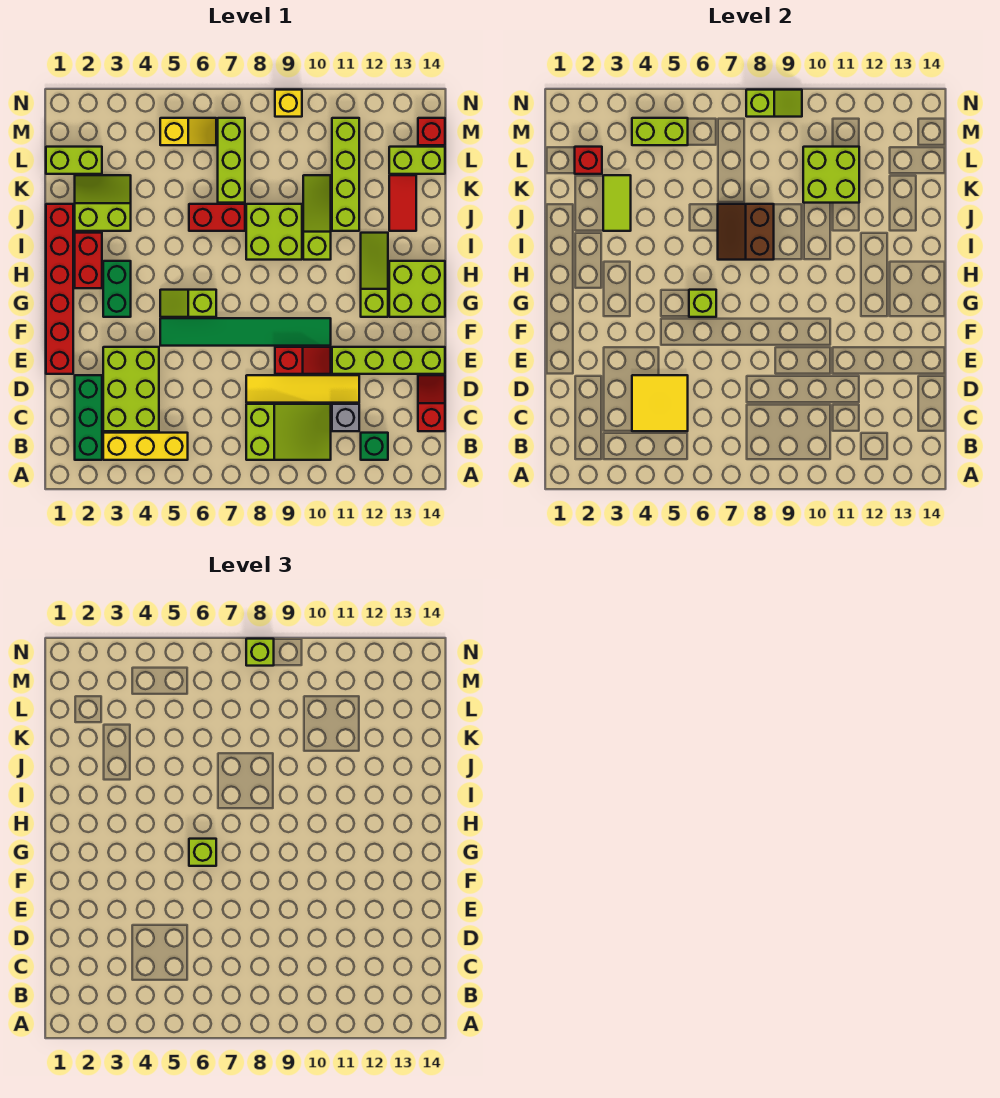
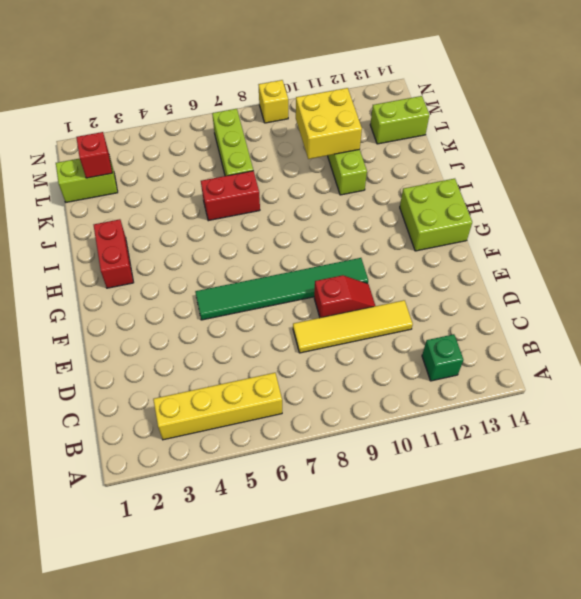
yellow 1x4 brick [153,373,282,440] -> yellow 1x3 brick [103,433,188,460]
yellow 2x2 brick [296,88,362,159] -> lime 2x2 brick [803,147,859,203]
none -> green 1x3 brick [75,375,102,460]
none -> lime 2x3 slope [246,404,331,460]
none -> lime 2x3 brick [103,347,159,431]
none -> grey 1x1 brick [332,404,359,431]

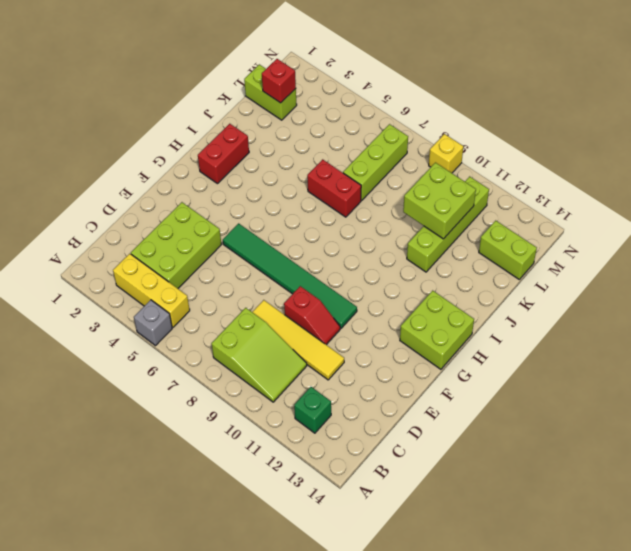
grey 1x1 brick [134,300,172,346] -> grey 1x1 brick moved to [332,404,359,431]
none -> green 1x3 brick [75,375,102,460]
none -> red 1x2 slope [418,375,445,431]
none -> red 1x6 brick [46,204,73,374]
none -> lime 1x4 brick [332,347,445,374]

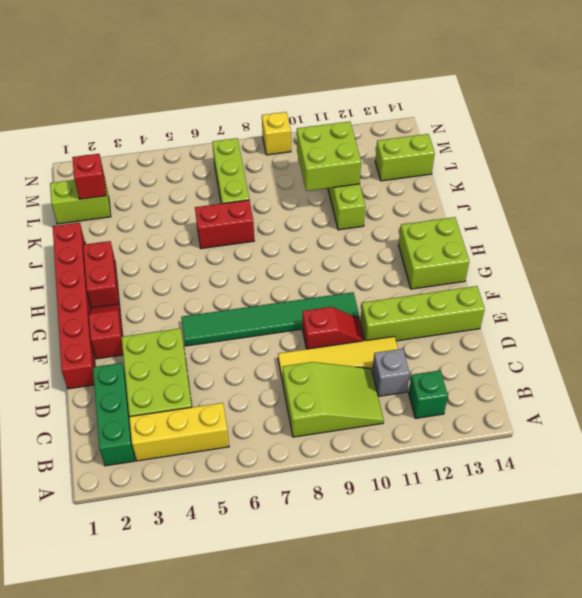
red 1x2 slope [89,304,123,359] -> red 1x2 slope moved to [418,375,445,431]
none -> green 1x2 brick [103,261,131,317]
none -> lime 1x2 slope [160,290,216,317]
none -> lime 1x3 slope [361,233,388,317]
none -> lime 2x2 brick [246,204,302,260]

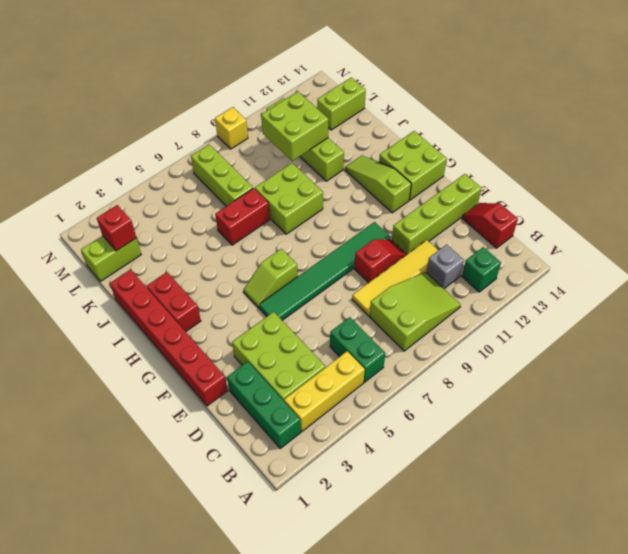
green 1x2 brick [330,317,385,382] -> green 1x2 brick moved to [103,261,131,317]
none -> lime 1x3 slope [303,175,331,260]
none -> lime 2x2 slope [75,175,131,231]
none -> red 1x2 tile [389,175,416,231]
none -> yellow 1x2 slope [160,118,216,145]

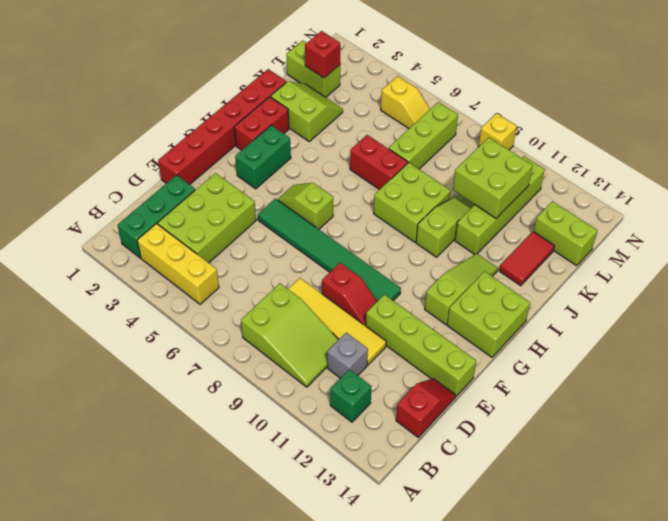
none -> red 1x1 brick [418,118,445,145]
none -> yellow 2x2 tile [632,375,688,431]
none -> lime 1x1 brick [689,290,716,317]
none -> brown 2x2 slope [718,204,774,260]

